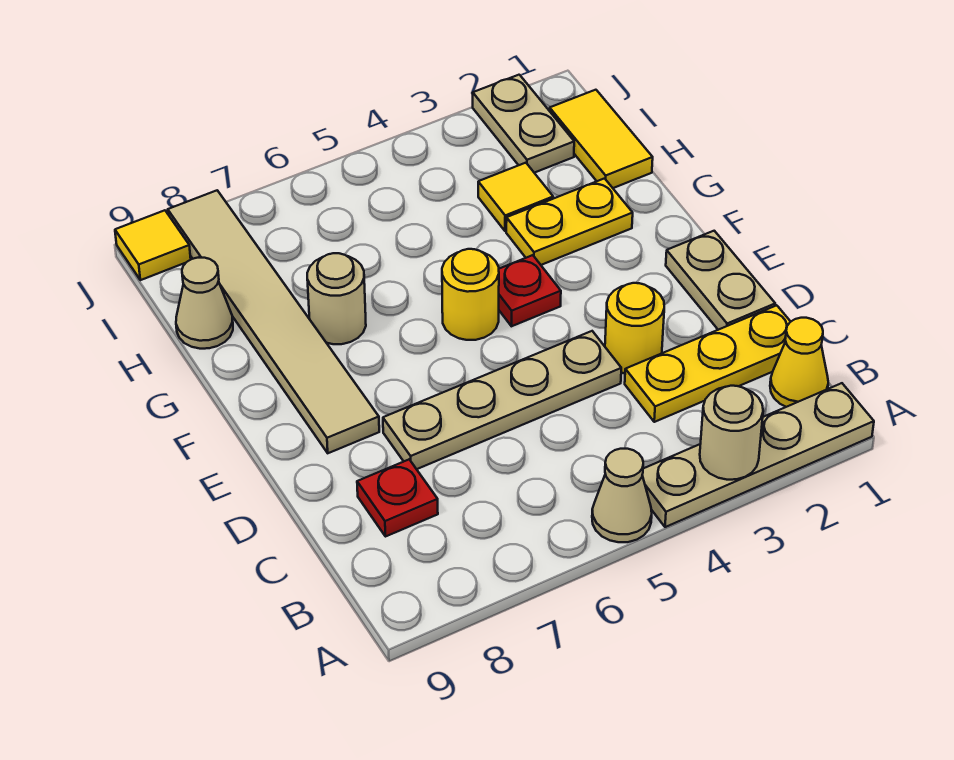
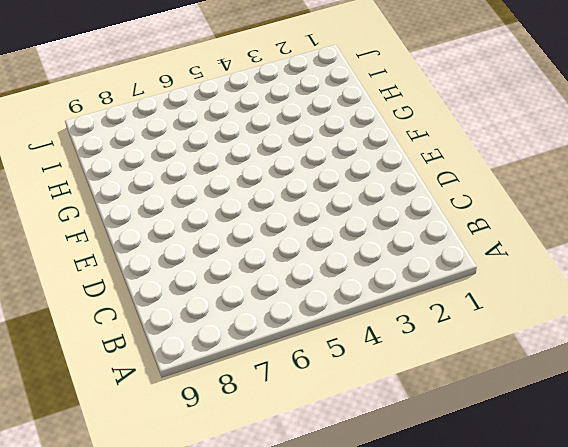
none -> tan 1x4 plate [642,383,874,527]
none -> tan 1x1 cone [592,449,652,542]
none -> yellow 1x1 cone [770,318,828,407]

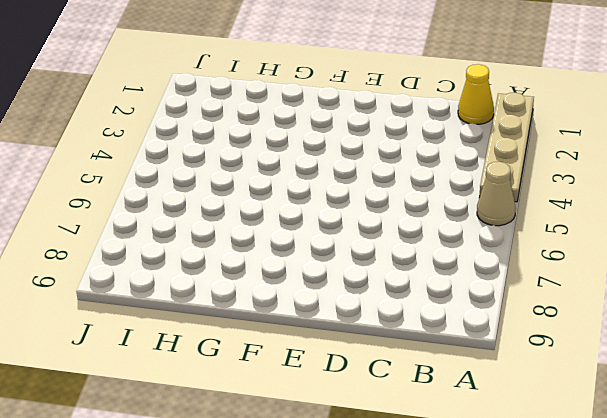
none -> yellow 1x3 plate [625,305,791,422]
none -> red 1x1 plate [357,460,438,537]
none -> tan 1x2 plate [666,231,775,330]

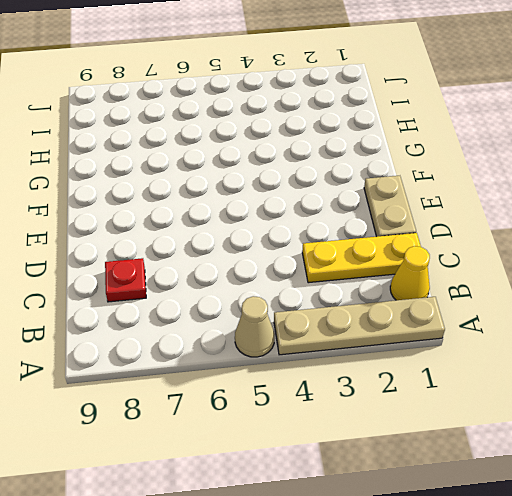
none -> yellow 1x1 round brick [605,283,664,373]
none -> tan 1x4 plate [383,331,621,469]
none -> tan 1x6 tile [168,190,379,453]

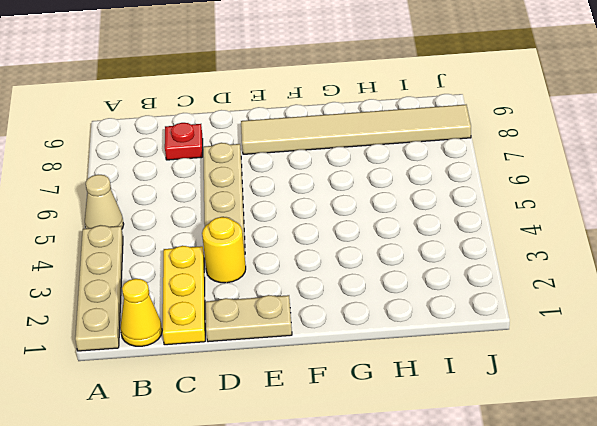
none -> red 1x1 plate [499,255,561,326]
none -> yellow 1x1 round brick [442,249,499,340]
none -> yellow 1x2 plate [506,179,633,265]

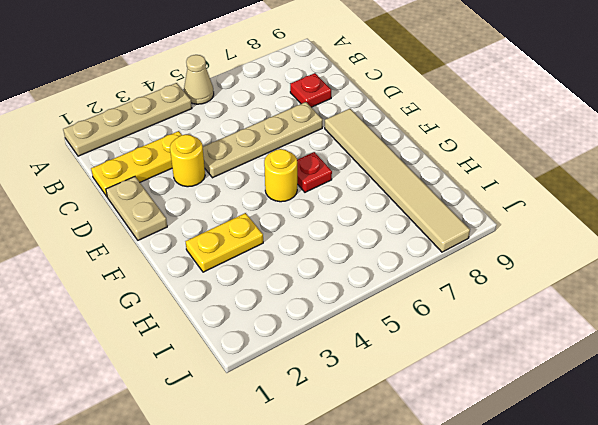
red 1x1 plate [297,152,332,192] -> red 1x1 plate moved to [499,255,561,326]
none -> yellow 1x1 cone [770,318,828,407]
none -> tan 1x1 round brick [307,253,366,344]
none -> yellow 1x2 tile [550,90,653,188]

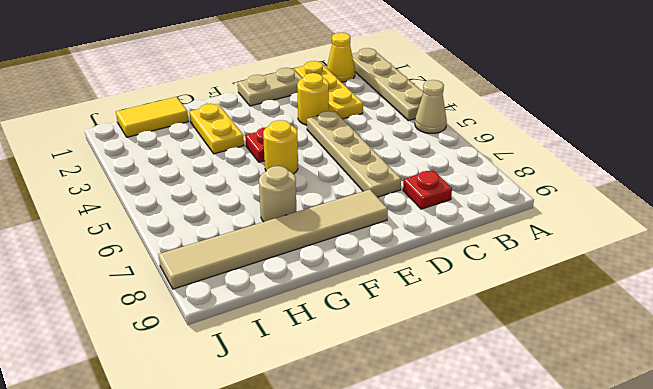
none -> yellow 1x1 tile [478,163,553,231]
none -> tan 1x1 cone [176,258,233,349]
none -> tan 1x2 plate [473,75,574,173]

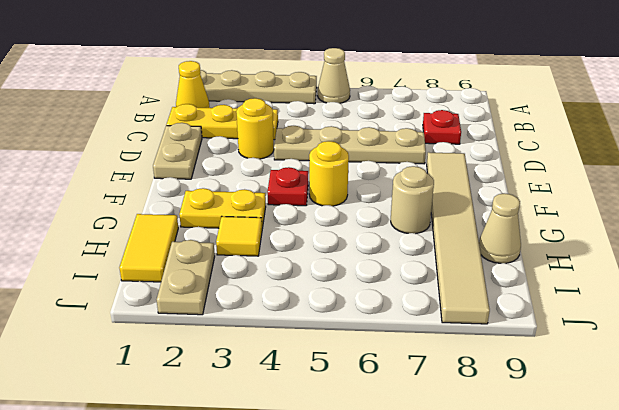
none -> yellow 1x1 tile [115,210,191,280]
none -> tan 1x1 round brick [700,386,763,480]

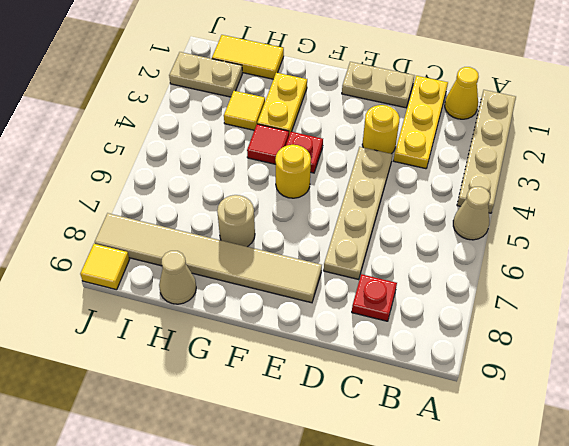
red 1x1 tile [247,124,289,164] -> none
none -> tan 1x1 round brick [700,386,763,480]

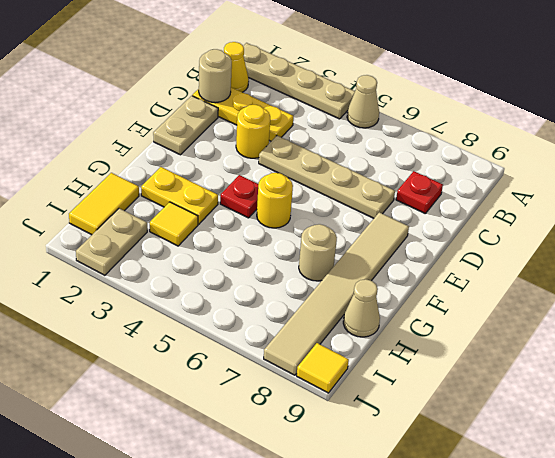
tan 1x1 round brick [199,49,232,103] -> tan 1x1 round brick moved to [700,386,763,480]

